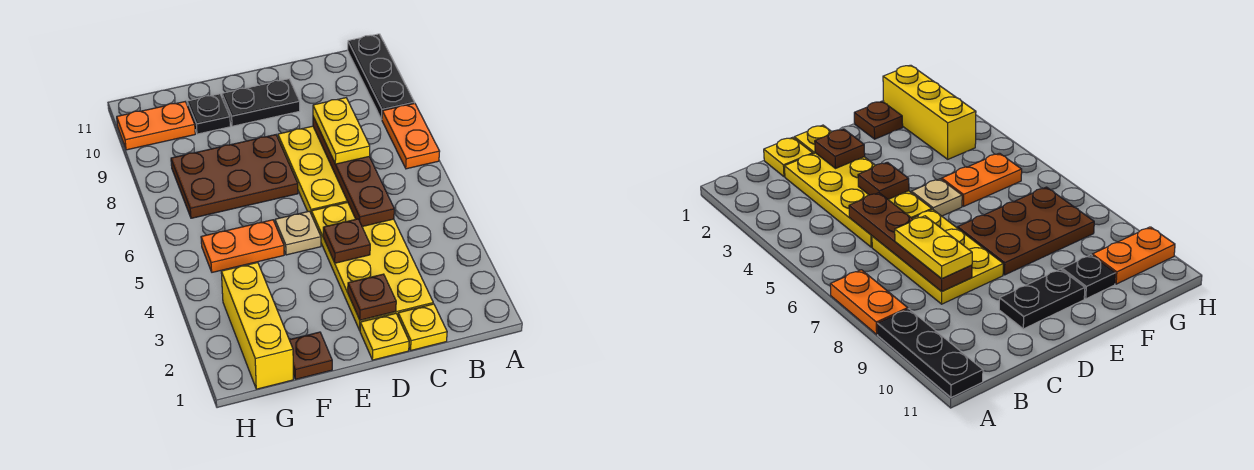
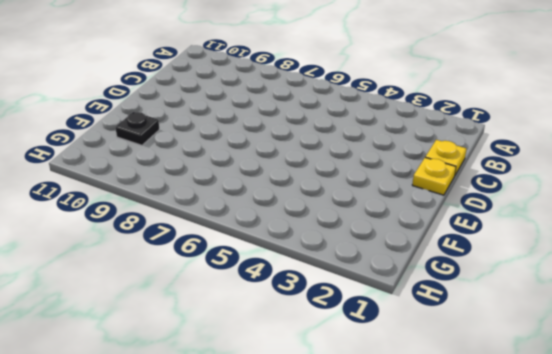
none -> orange 1x2 plate [382,103,440,169]
none -> black 1x3 plate [348,34,415,119]
none -> yellow 2x4 plate [312,202,433,330]

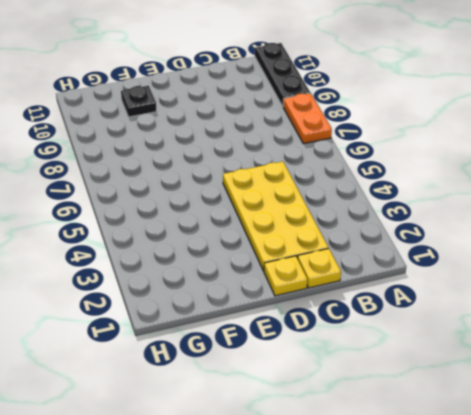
none -> yellow 2x3 plate [278,126,348,215]
none -> black 1x2 plate [222,79,300,126]
none -> tan 1x1 plate [275,211,321,255]

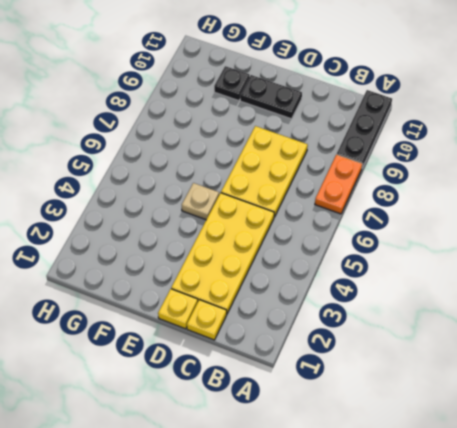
none -> brown 2x3 plate [171,135,298,218]
none -> brown 1x1 plate [290,332,332,379]
none -> orange 1x2 plate [201,220,284,272]

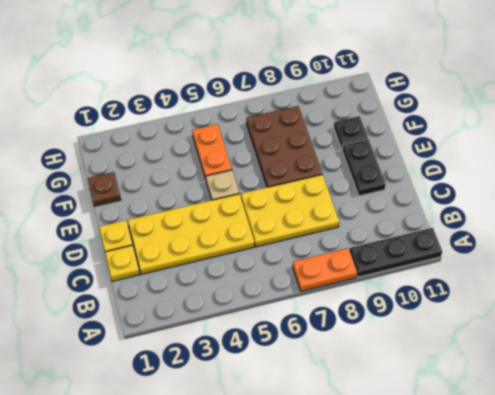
none -> yellow 1x3 brick [221,262,293,389]
none -> orange 1x2 plate [117,102,195,150]
none -> brown 1x4 plate [313,117,394,227]

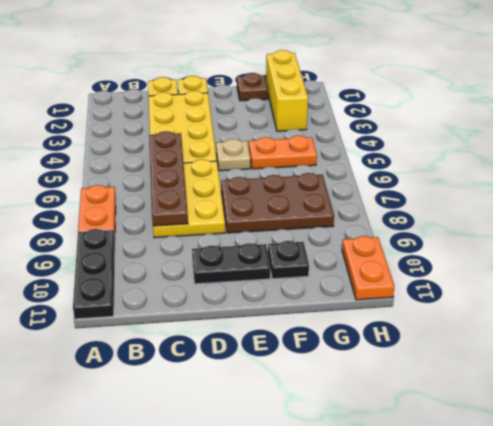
orange 1x2 plate [342,236,394,300] -> orange 1x2 plate turned to [117,102,195,150]
none -> brown 1x1 plate [348,274,396,320]
none -> brown 1x1 plate [323,219,370,263]
none -> yellow 1x2 plate [313,98,370,164]

